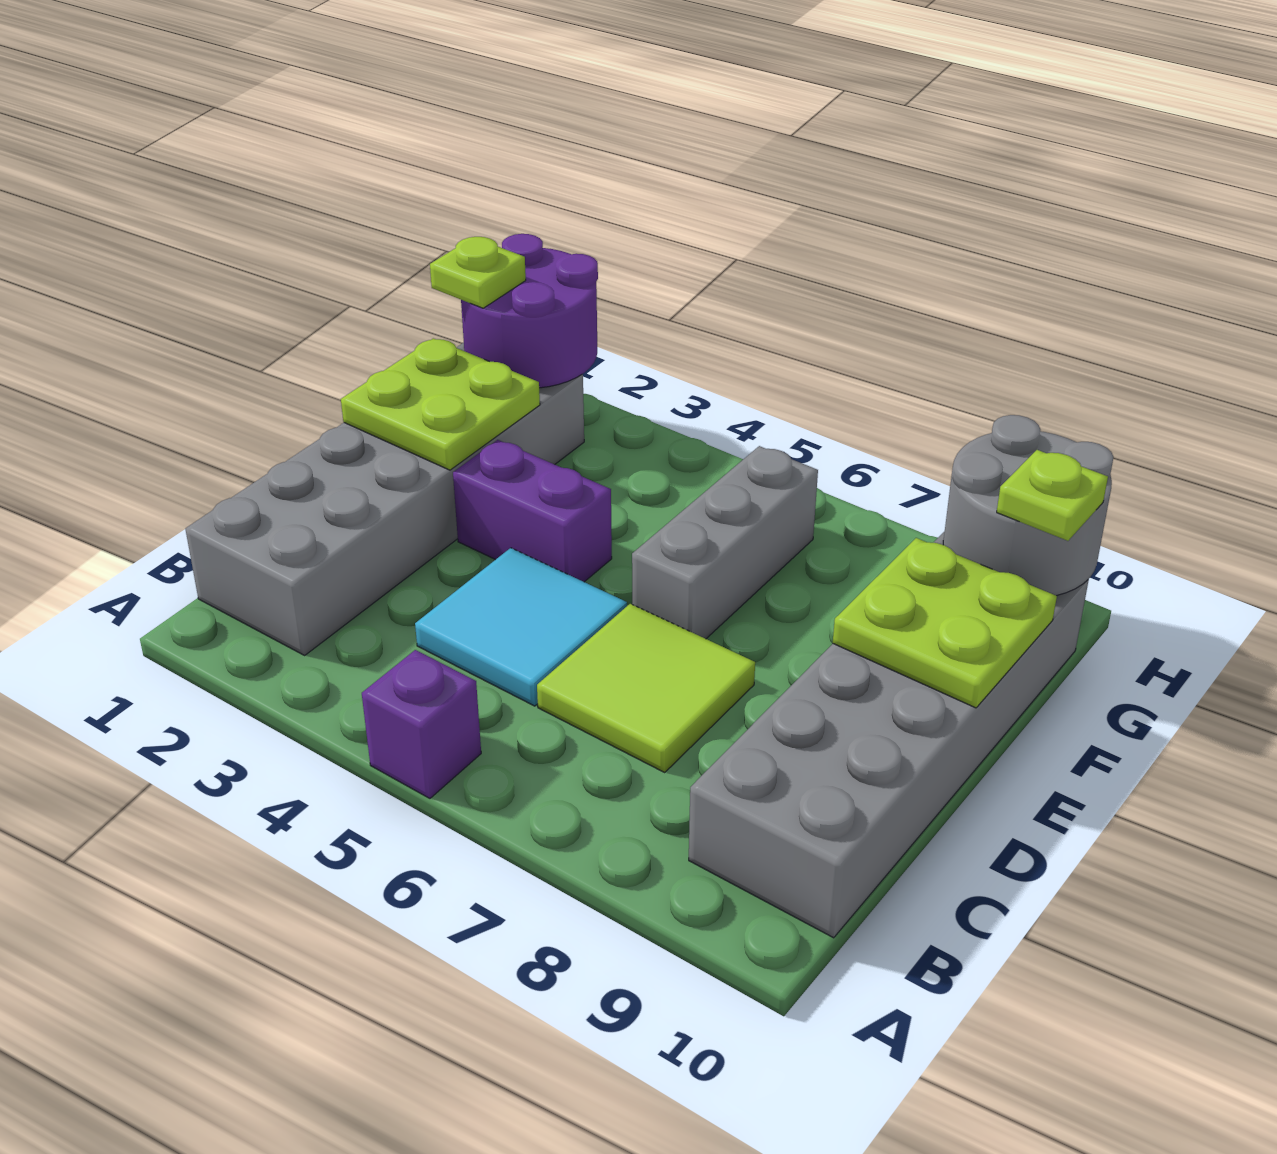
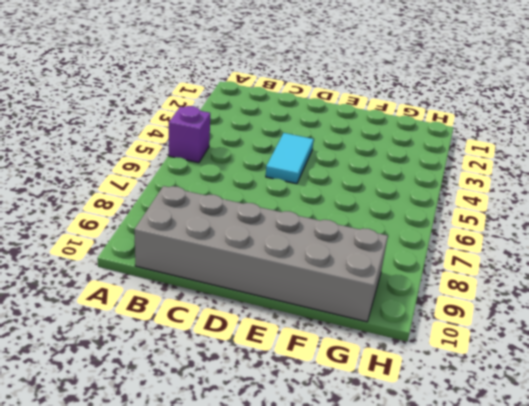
cyan 1x2 tile [266,133,314,184] -> cyan 2x2 tile [415,548,627,706]
none -> grey 2x6 brick [185,343,584,655]
none -> lime 2x2 tile [537,604,755,772]
none -> purple 1x2 brick [453,440,612,582]

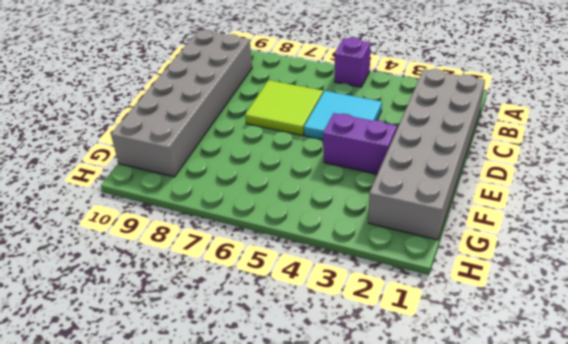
none -> grey 1x3 brick [632,446,818,639]
none -> lime 2x2 plate [341,338,540,470]
none -> lime 2x2 plate [833,538,1057,708]

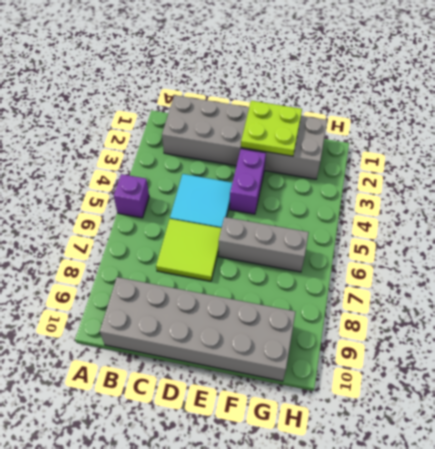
none -> lime 2x2 plate [833,538,1057,708]
none -> purple 2x2 round brick [461,234,598,388]
none -> grey 2x2 round brick [943,415,1113,596]

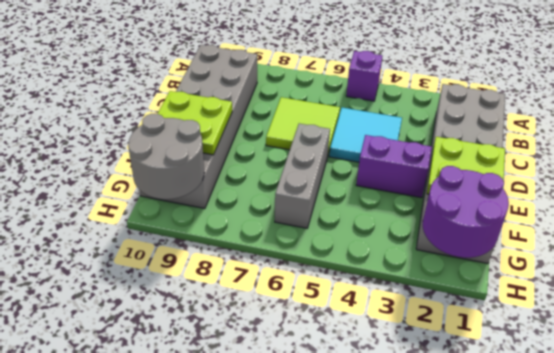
none -> lime 1x1 plate [430,237,526,308]
none -> lime 1x1 plate [997,450,1108,541]

